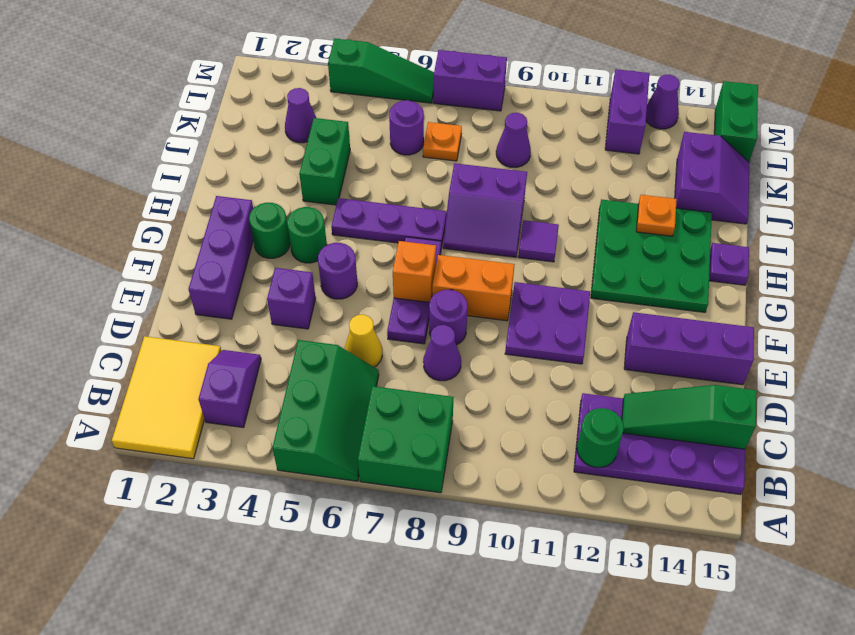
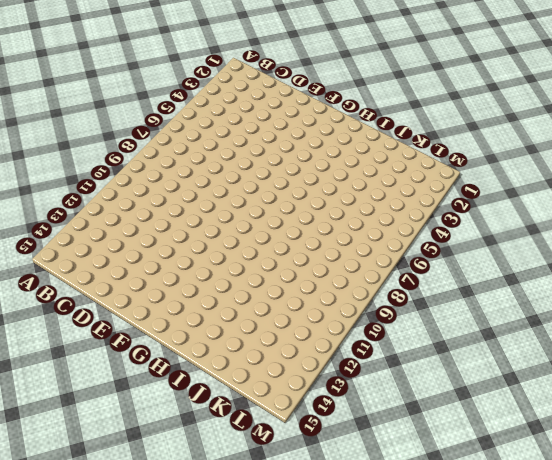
none -> yellow 2x3 tile [112,336,221,459]
none -> green 2x3 slope [272,340,379,481]
none -> green 2x2 brick [358,386,454,493]
none -> purple 1x2 slope [198,350,261,427]

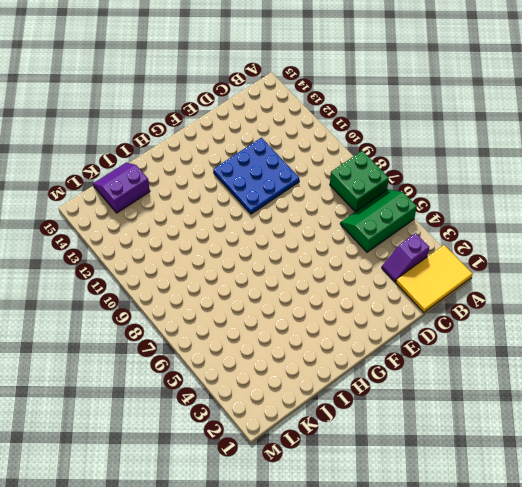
blue 3x3 plate [213,138,299,214] -> purple 2x2 plate [505,282,590,364]
none -> purple 2x4 plate [574,393,745,495]
none -> yellow 1x1 cone [345,315,382,367]
none -> purple 1x1 cone [423,325,461,381]
none -> purple 1x3 brick [188,196,253,319]

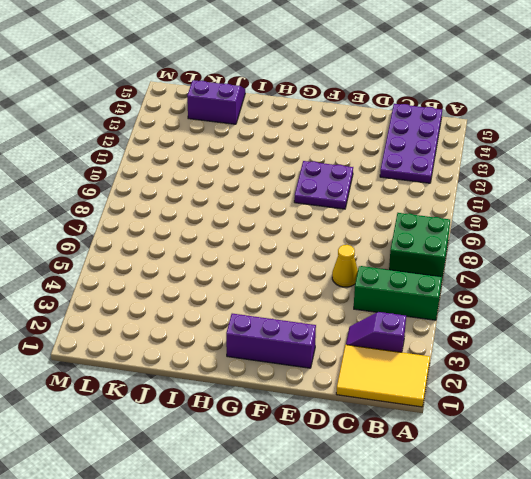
none -> purple 1x1 cone [423,325,461,381]
none -> purple 1x1 brick [267,268,316,329]
none -> purple 1x3 plate [387,237,441,344]
none -> purple 1x1 round brick [429,290,468,345]

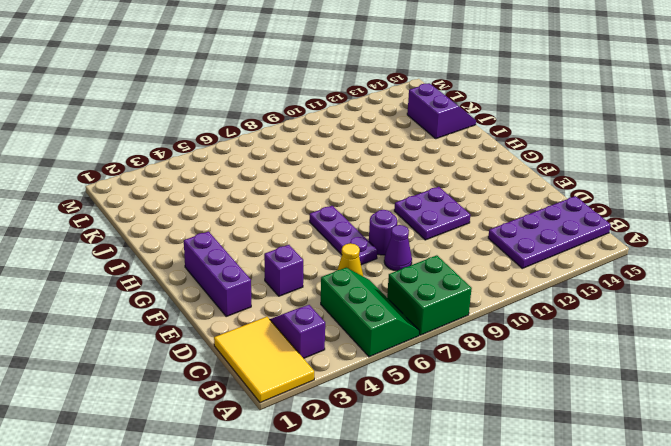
none -> purple 1x3 brick [624,312,754,385]
none -> purple 1x1 round brick [318,243,357,299]
none -> orange 1x2 brick [432,255,515,321]
none -> green 1x1 round brick [249,203,290,258]

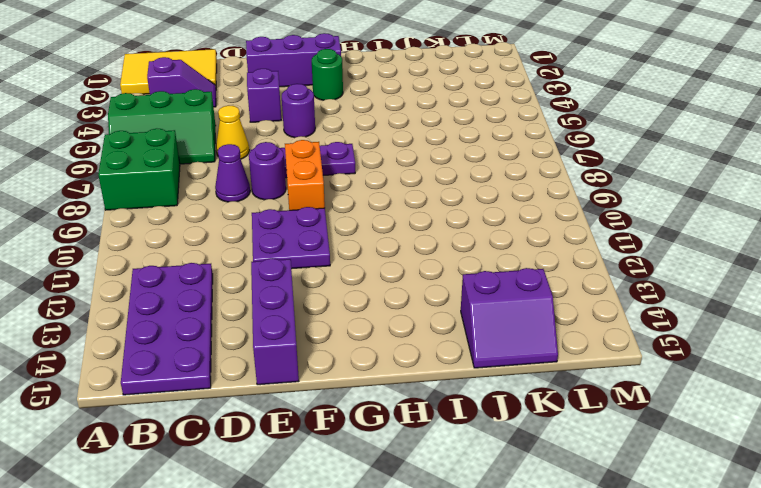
none -> green 1x1 round brick [287,207,327,263]
none -> green 3x3 plate [591,199,712,312]
none -> purple 1x3 plate [331,198,447,248]
none -> purple 2x2 slope [443,163,527,257]

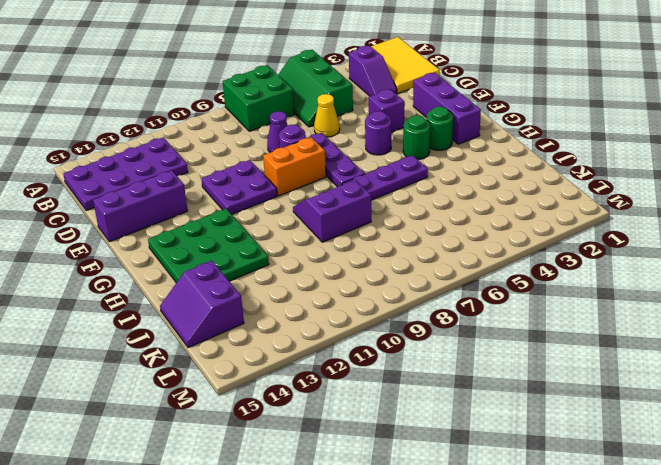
none -> purple 1x1 tile [518,220,559,262]
none -> purple 1x1 plate [709,243,749,285]
none -> green 1x2 brick [299,118,350,205]
none -> purple 1x1 cone [285,88,316,143]

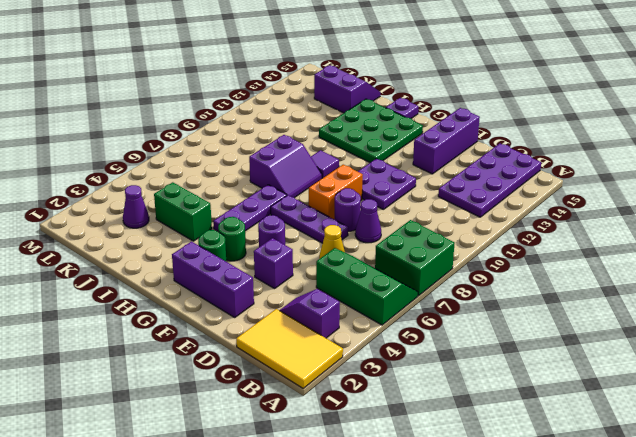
none -> purple 1x1 round brick [389,100,424,155]
none -> orange 1x1 plate [423,122,462,161]
none -> purple 1x1 cone [496,113,531,167]
none -> purple 1x2 brick [605,69,649,154]

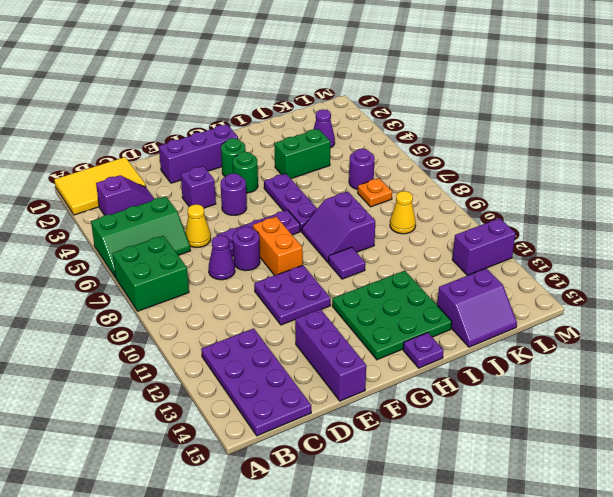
yellow 1x1 cone [390,191,416,234] -> purple 1x1 cone [496,113,531,167]
none -> green 1x2 brick [714,81,758,162]
none -> green 1x3 slope [328,39,434,103]
none -> purple 1x2 brick [433,50,507,111]
none -> purple 1x1 cone [646,75,680,129]

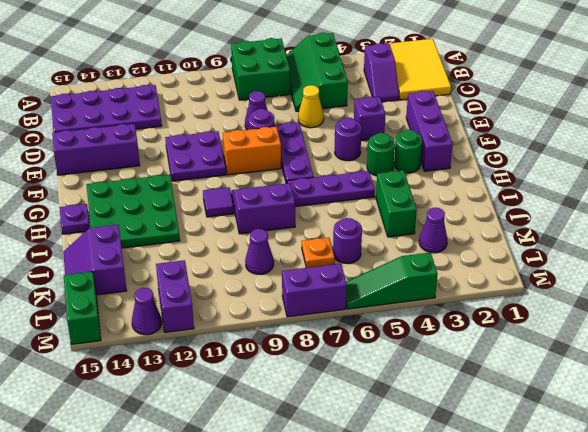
none -> green 1x1 round brick [577,408,624,467]
none -> green 1x3 slope [622,385,757,449]
none -> orange 1x1 brick [393,241,436,302]
none -> orange 1x1 plate [636,195,677,236]

